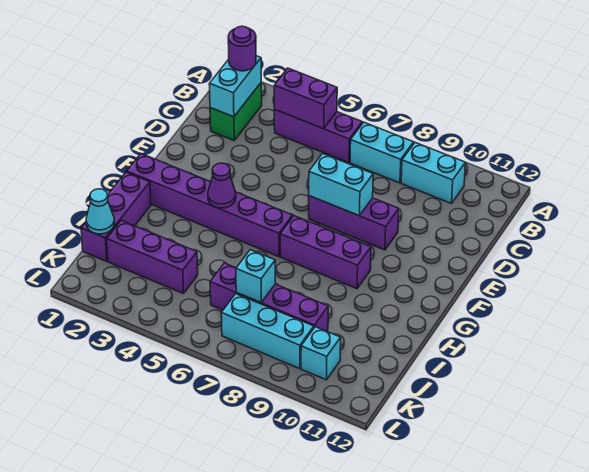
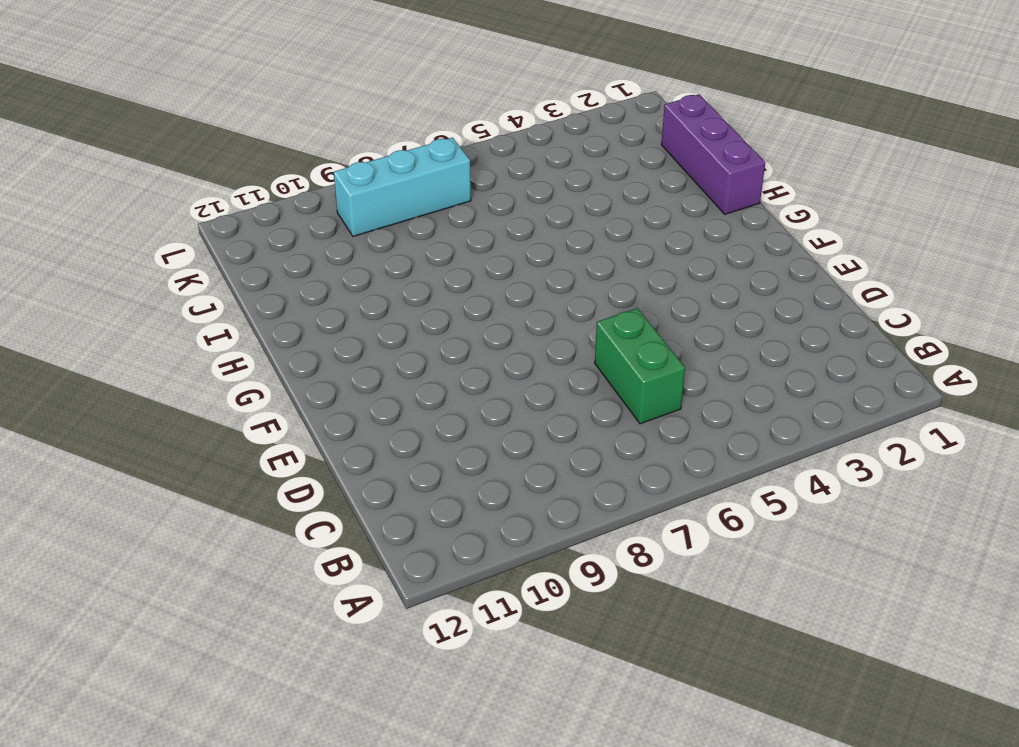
green 1x2 brick [595,308,685,424] -> green 1x2 brick moved to [210,83,262,141]
none -> purple 1x3 brick [274,109,362,163]
none -> cyan 1x2 brick [350,122,414,183]
none -> cyan 1x2 brick [401,143,465,203]

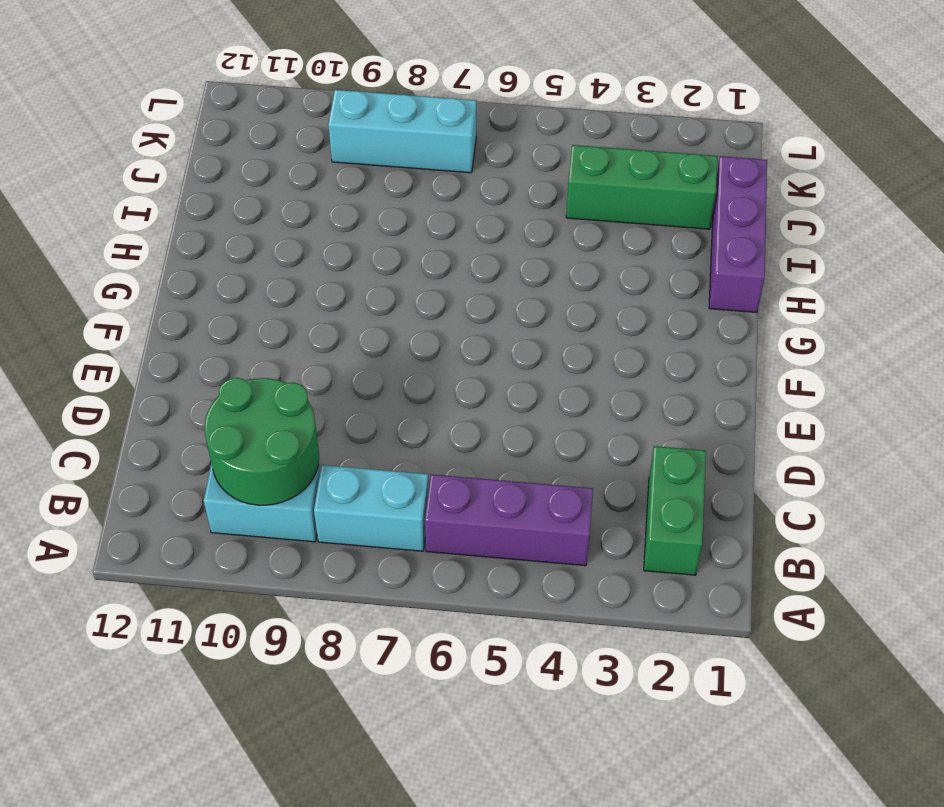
green 2x2 round brick [204,378,319,505] -> none
green 1x3 brick [566,145,718,229] -> purple 1x3 brick [107,220,198,294]
none -> purple 1x3 brick [309,196,399,250]
none -> purple 1x6 brick [127,154,293,257]
none -> purple 1x3 brick [280,216,371,289]

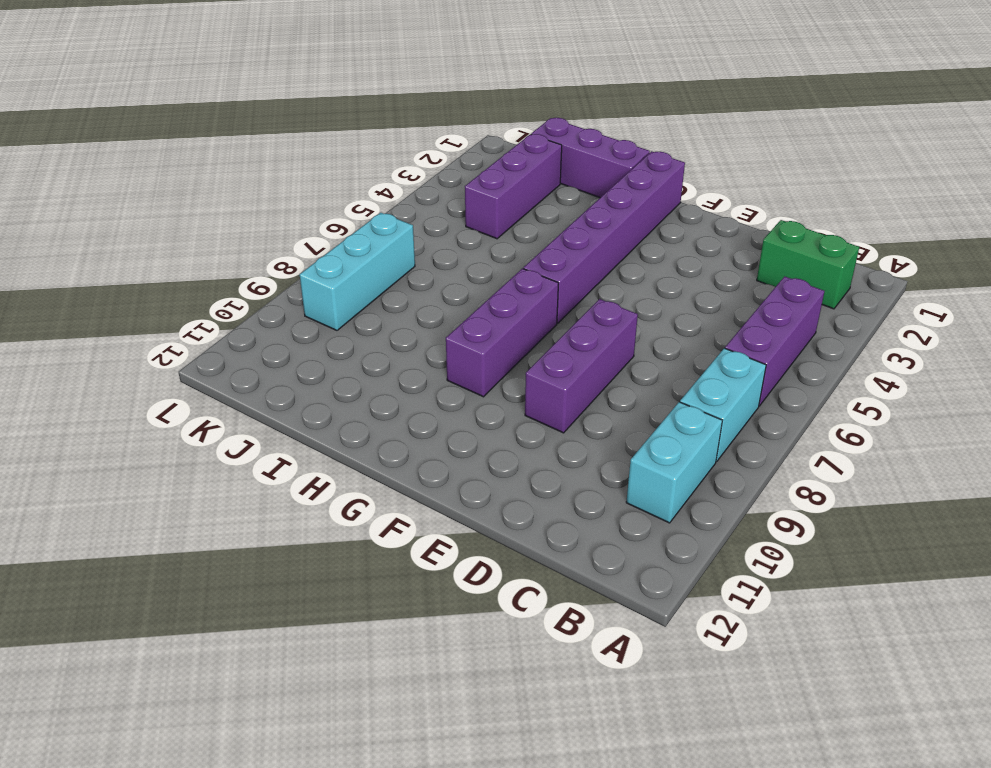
none -> purple 1x4 brick [210,263,328,331]
none -> cyan 1x1 brick [301,327,341,380]
none -> cyan 1x2 brick [209,56,261,117]

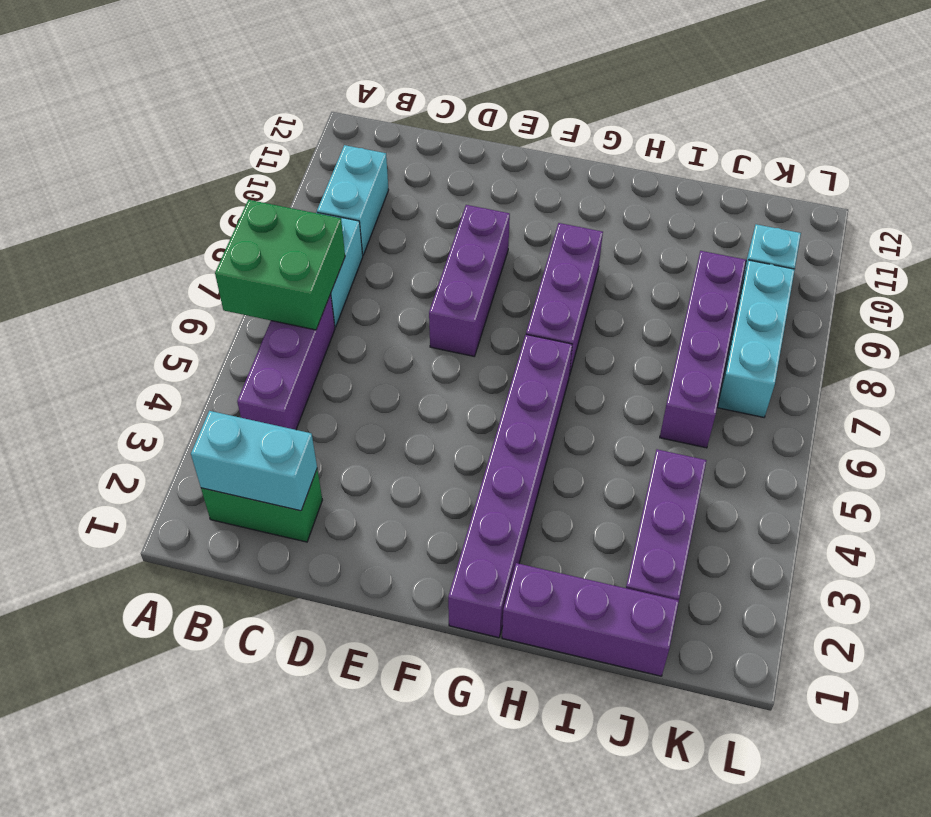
green 2x2 brick [215,200,345,330] -> none
none -> purple 1x2 brick [274,68,337,129]
none -> cyan 1x2 brick [309,154,373,216]
none -> purple 1x1 cone [208,163,236,208]

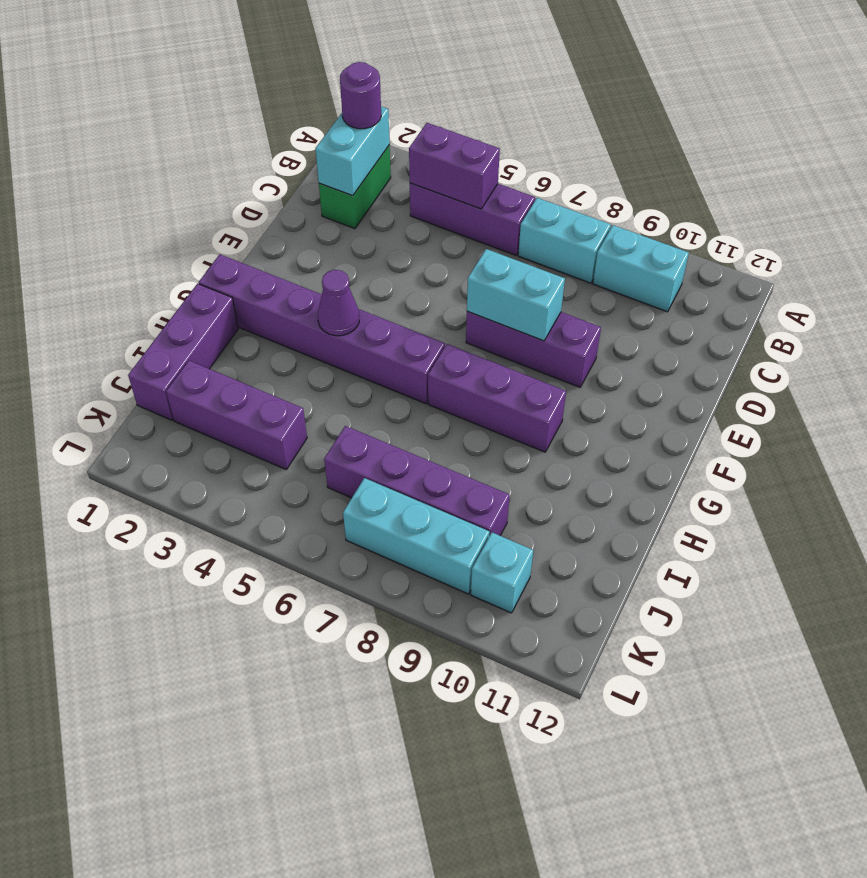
none -> cyan 1x1 cone [86,189,115,234]
none -> cyan 1x1 brick [236,250,275,303]

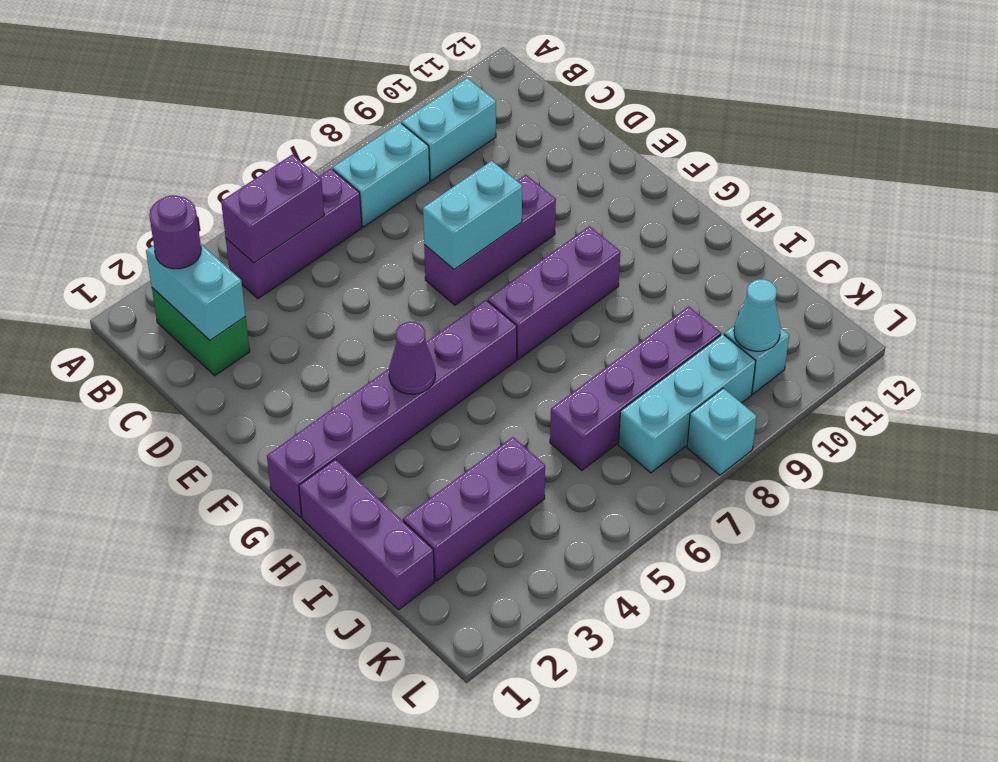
cyan 1x1 cone [734,279,780,351] -> cyan 1x1 cone moved to [86,189,115,234]
cyan 1x1 brick [687,388,757,475] -> cyan 1x1 brick moved to [236,250,275,303]

